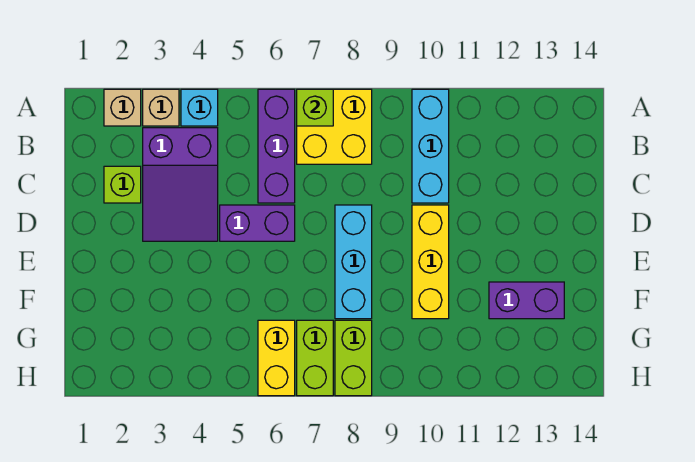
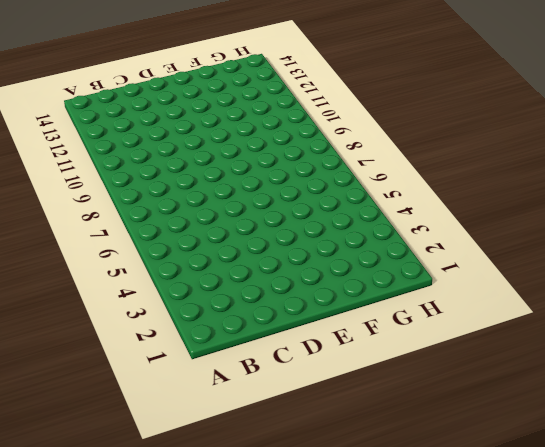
none -> tan 1x1 brick [104,89,141,126]
none -> tan 1x1 brick [143,89,179,126]
none -> cyan 1x1 brick [181,89,218,126]

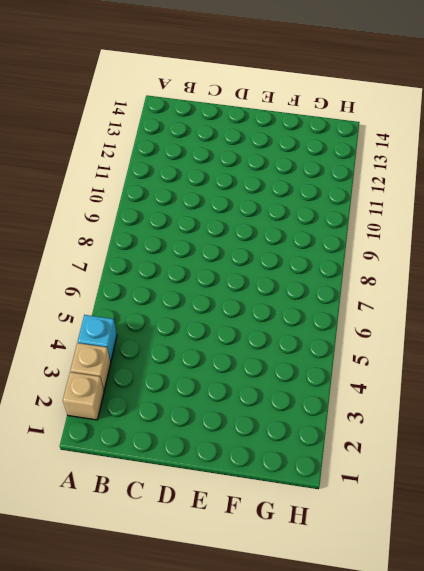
none -> purple 1x3 brick [258,89,295,203]
none -> yellow 2x2 brick [297,89,372,164]
none -> cyan 1x3 brick [412,89,449,203]

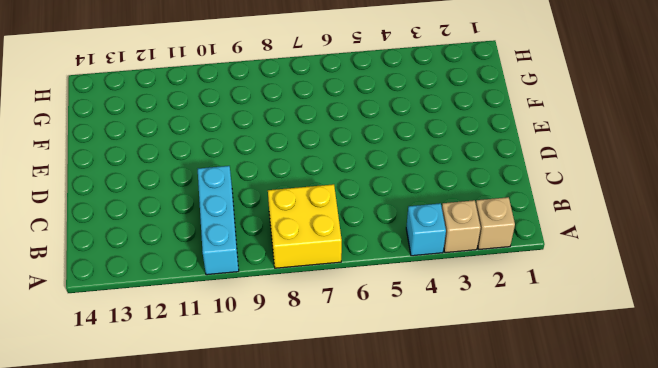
none -> purple 1x3 brick [258,89,295,203]
none -> purple 2x3 slope [143,128,218,241]
none -> lime 1x1 brick [104,166,141,203]

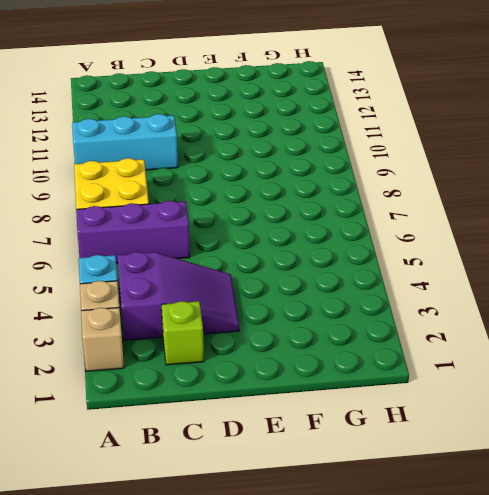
none -> purple 1x2 brick [220,205,295,241]
none -> cyan 1x3 brick [335,205,372,319]
none -> yellow 1x3 brick [412,205,449,319]

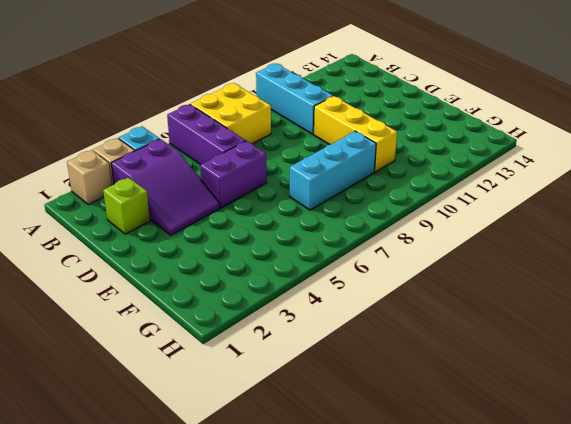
cyan 1x3 brick [290,131,376,210] -> cyan 1x3 brick turned to [335,205,372,319]
none -> purple 1x2 brick [489,282,564,319]
none -> yellow 1x2 brick [258,320,295,396]
none -> lime 1x2 brick [297,320,333,396]

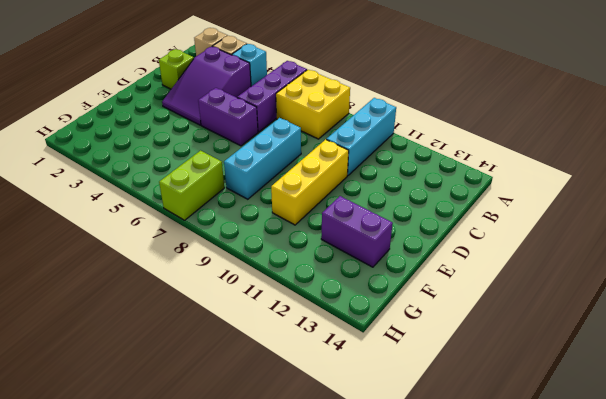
none -> yellow 1x2 brick [258,320,295,396]
none -> lime 1x2 brick [335,320,372,396]
none -> lime 1x1 brick [297,89,333,126]

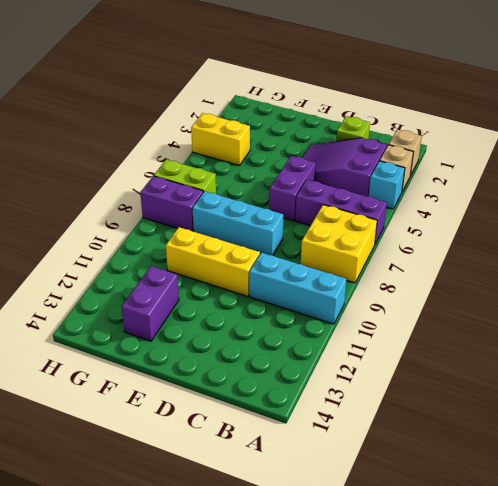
yellow 1x2 brick [191,113,250,165] -> yellow 1x2 brick moved to [258,320,295,396]
purple 1x2 brick [140,176,203,231] -> lime 1x2 brick [335,320,372,396]
none -> lime 1x1 brick [297,89,333,126]

